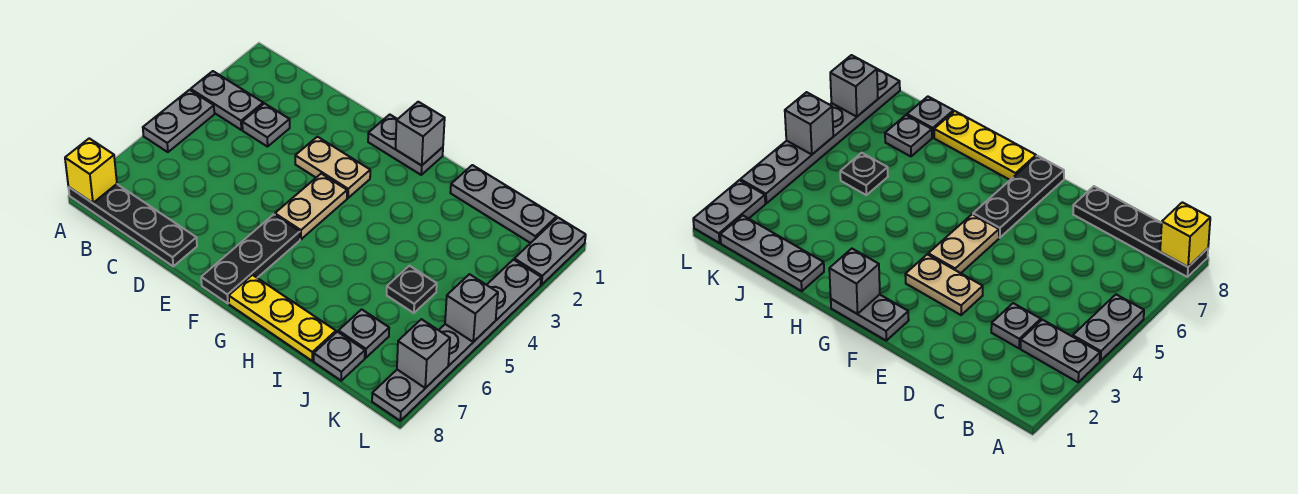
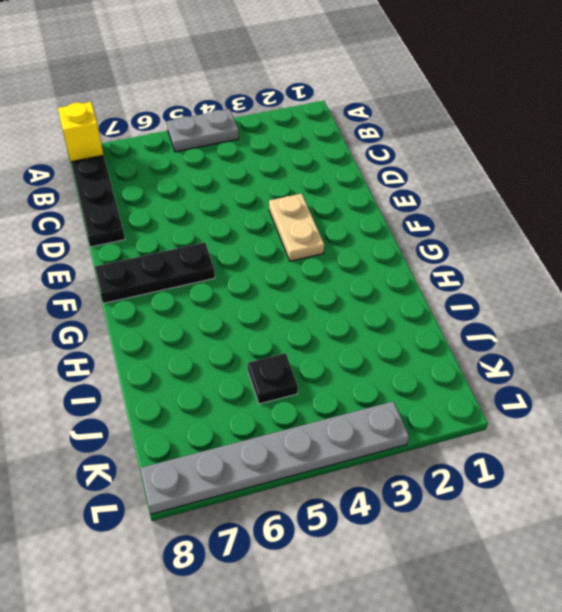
none -> grey 1x2 plate [191,71,263,130]
none -> grey 1x1 plate [242,104,290,147]
none -> grey 1x2 plate [368,115,443,175]

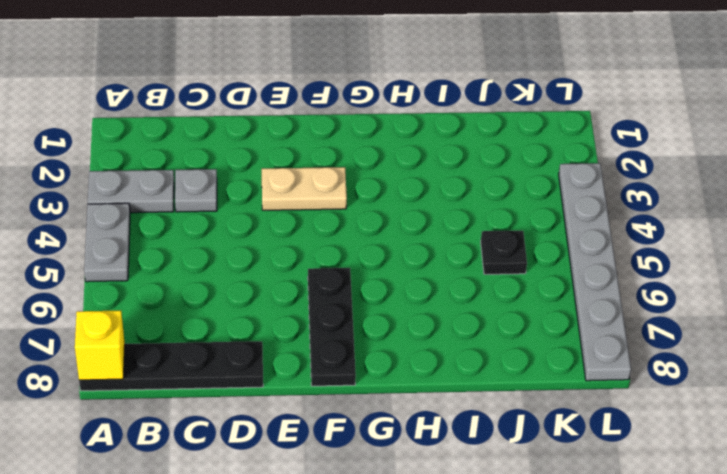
none -> grey 1x2 plate [368,115,443,175]
none -> tan 1x2 plate [275,174,347,239]
none -> yellow 1x3 plate [229,275,336,361]

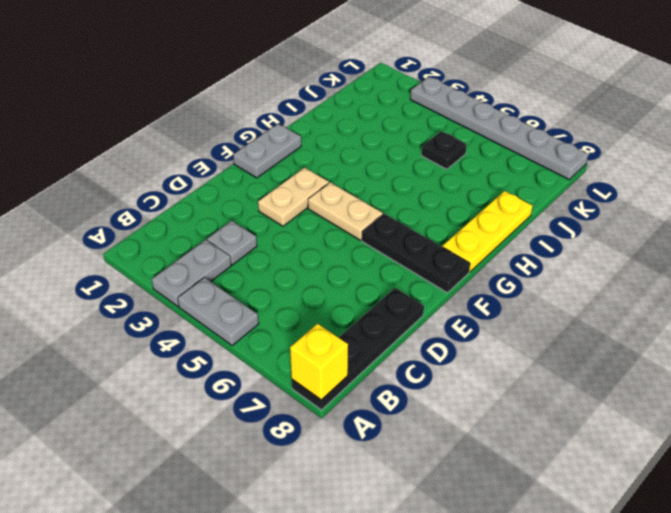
none -> grey 1x3 plate [450,165,556,243]
none -> grey 1x1 plate [338,309,389,358]
none -> grey 1x1 plate [314,332,365,381]

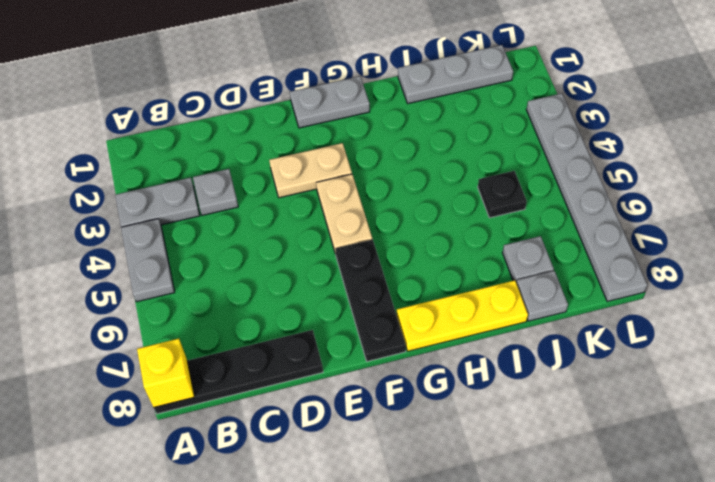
none -> grey 1x2 plate [514,218,586,285]
none -> grey 1x1 brick [396,102,445,165]
none -> grey 1x1 brick [445,274,498,342]

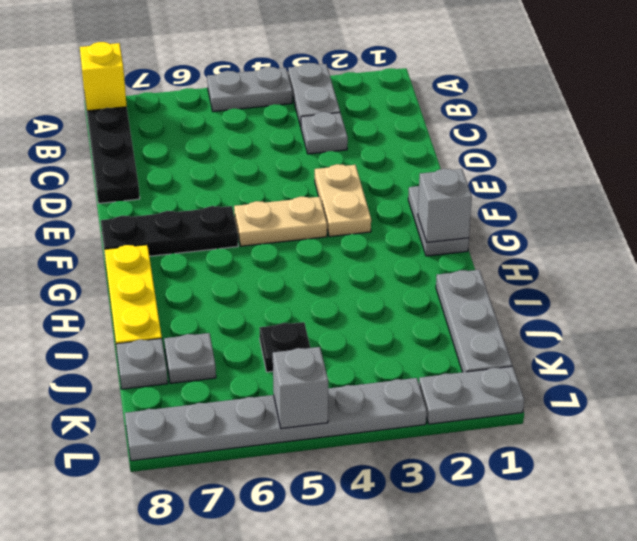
none -> grey 1x1 brick [397,319,450,388]

